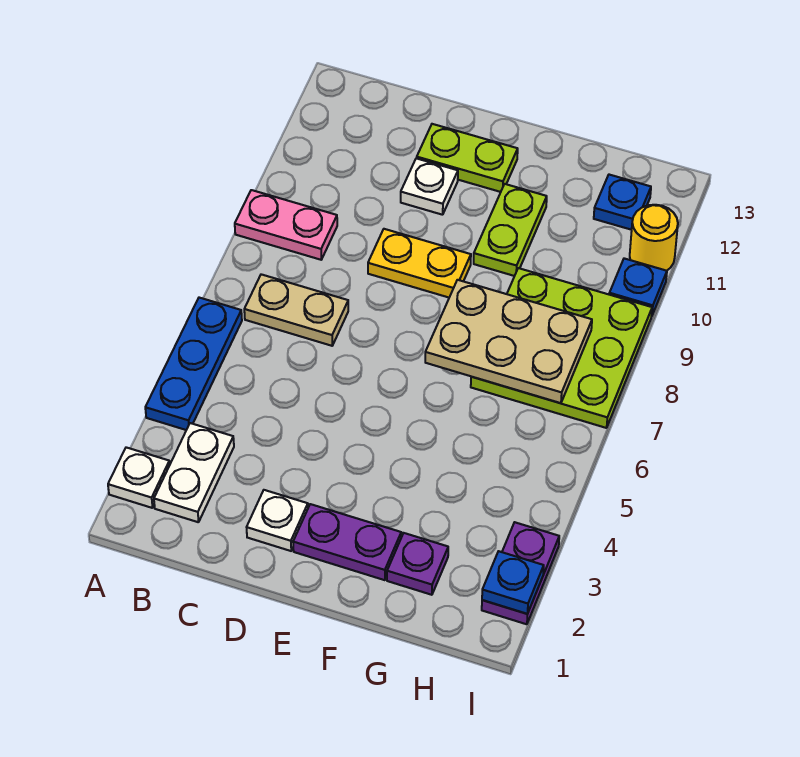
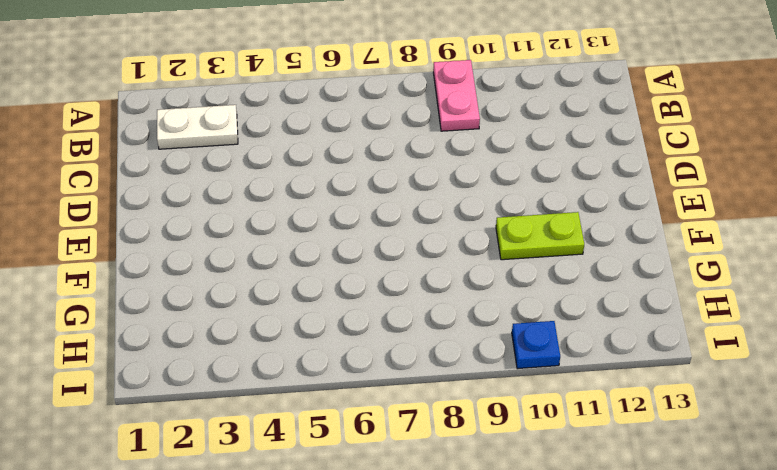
none -> white 1x1 plate [108,447,170,508]
none -> blue 1x3 plate [145,298,242,430]
none -> tan 1x2 plate [244,274,348,346]

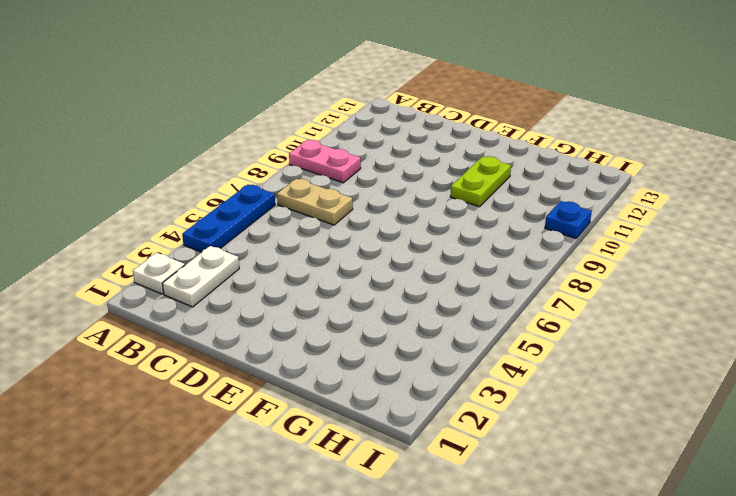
none -> white 1x1 plate [247,490,308,551]
none -> yellow 1x2 plate [368,229,471,297]
none -> white 1x1 plate [401,158,458,215]

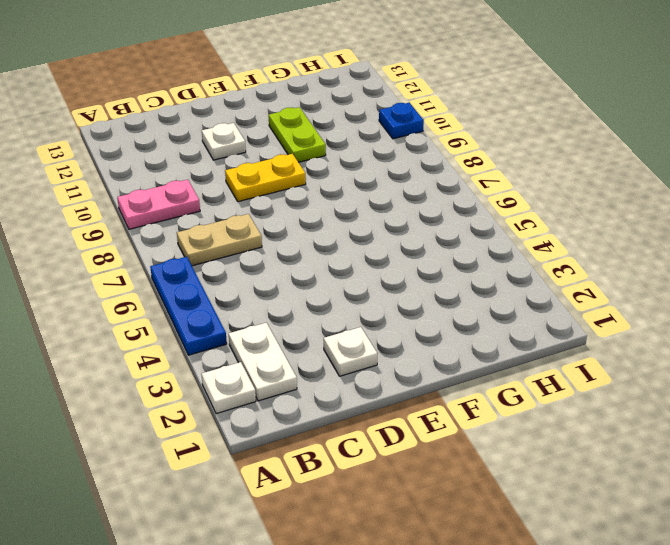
none -> lime 1x2 plate [417,124,518,192]
none -> purple 1x2 plate [293,504,401,580]
none -> purple 1x1 plate [387,533,448,595]

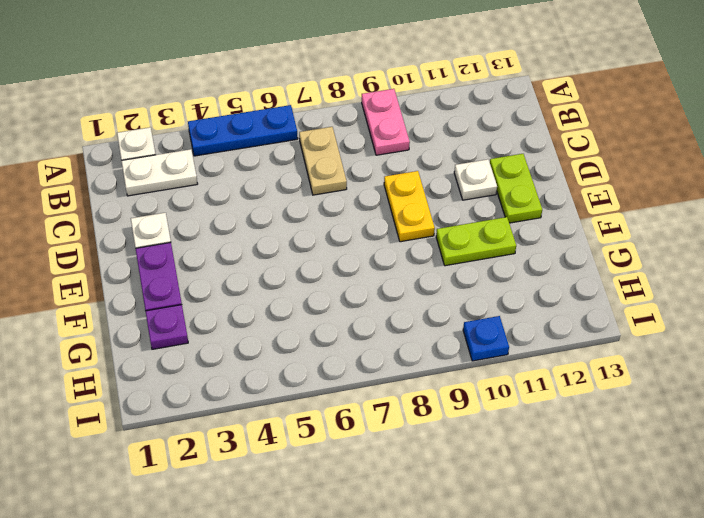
none -> lime 3x3 plate [471,268,652,428]
none -> blue 1x1 plate [594,175,651,230]
none -> purple 1x2 plate [482,522,559,624]

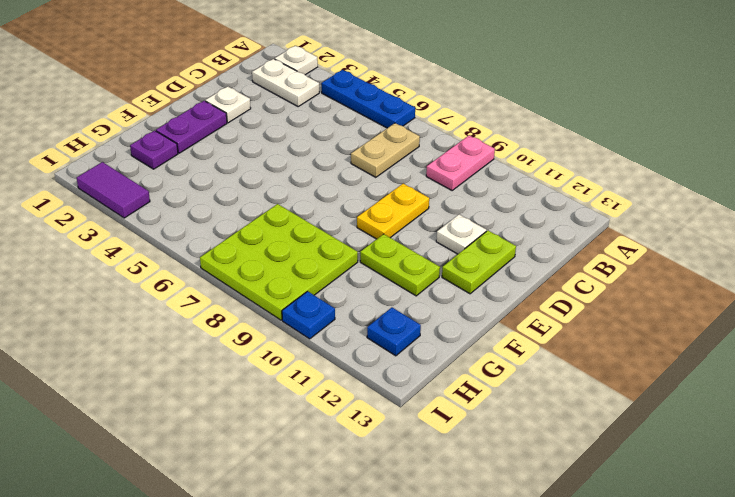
purple 1x2 tile [77,162,150,218] -> purple 1x2 plate [482,522,559,624]
none -> yellow 1x1 round brick [630,205,678,271]
none -> tan 2x3 plate [425,280,592,403]
none -> blue 1x1 plate [482,551,544,614]

